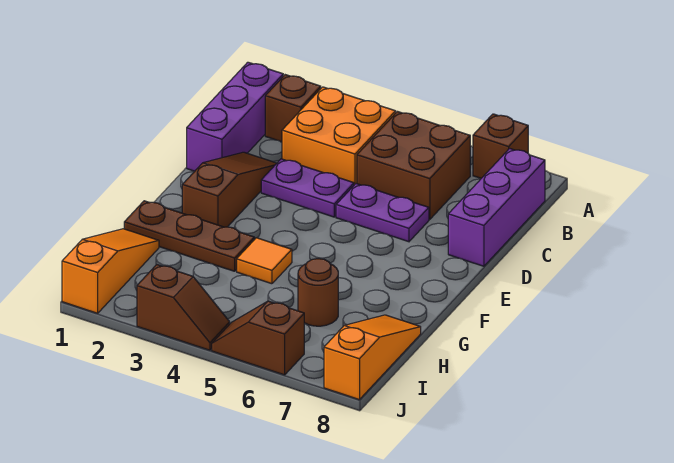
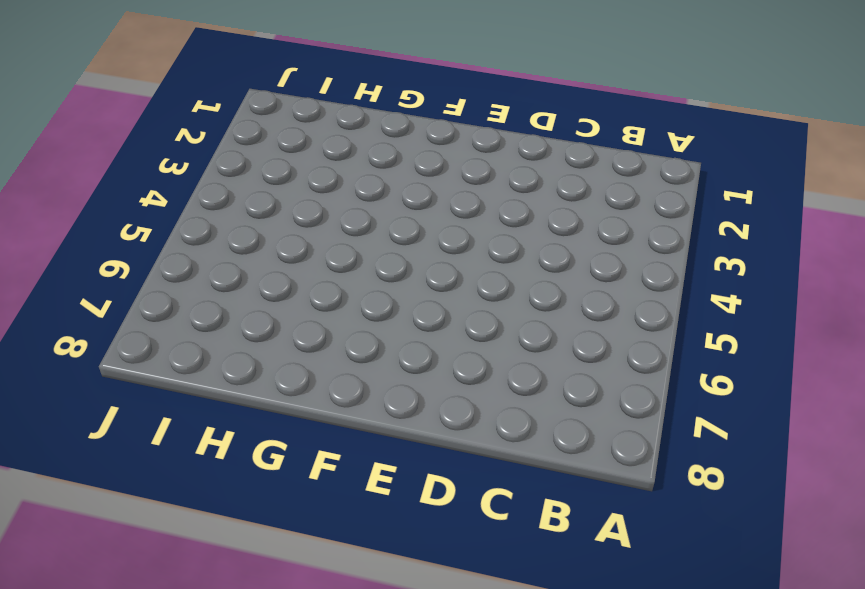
none -> brown 1x1 brick [473,114,528,178]
none -> purple 1x3 brick [187,62,283,171]
none -> brown 1x1 brick [265,75,321,142]

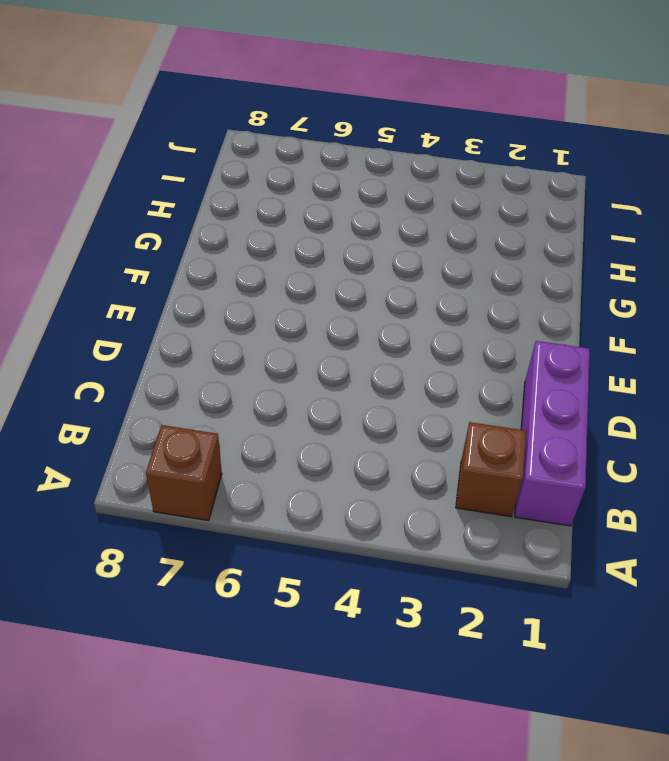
none -> orange 2x2 brick [282,87,396,185]
none -> brown 2x2 brick [357,112,470,220]
none -> purple 1x3 brick [448,148,545,266]

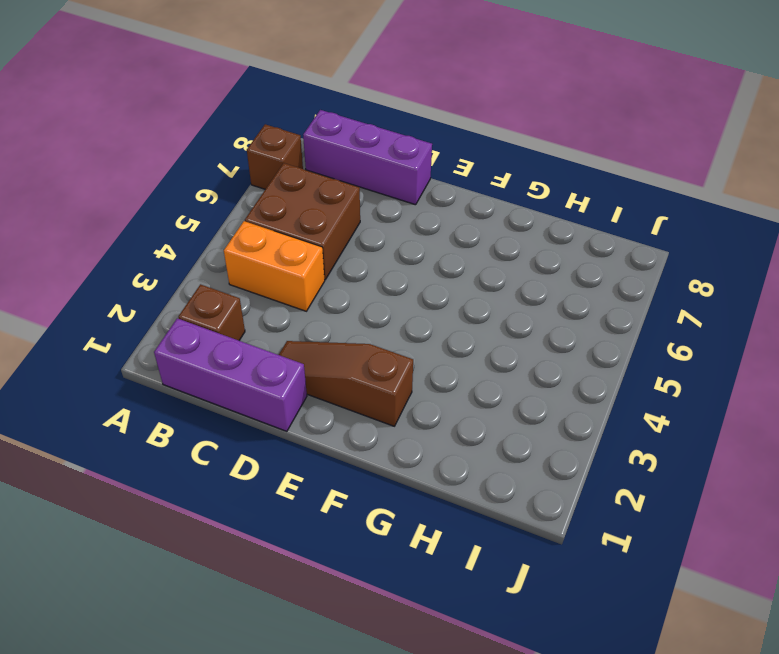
orange 1x2 brick [224,221,325,311] -> orange 2x2 brick [282,87,396,185]
none -> purple 1x2 plate [261,159,354,217]
none -> purple 1x2 plate [336,184,429,242]
none -> brown 1x3 plate [124,201,254,271]

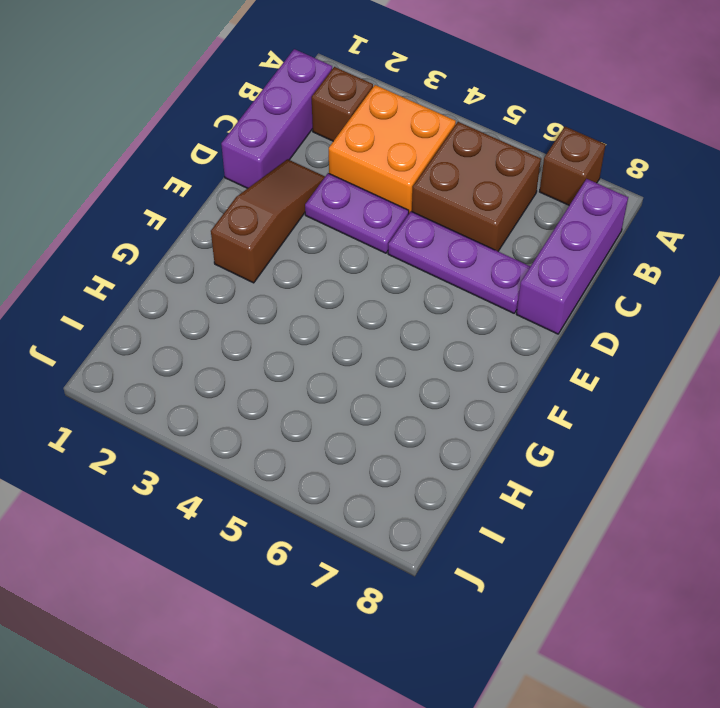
purple 1x3 plate [388,211,530,313] -> purple 1x2 plate [336,184,429,242]
none -> brown 1x3 plate [124,201,254,271]
none -> orange 1x1 tile [237,238,292,284]
none -> orange 1x3 slope [62,229,159,313]

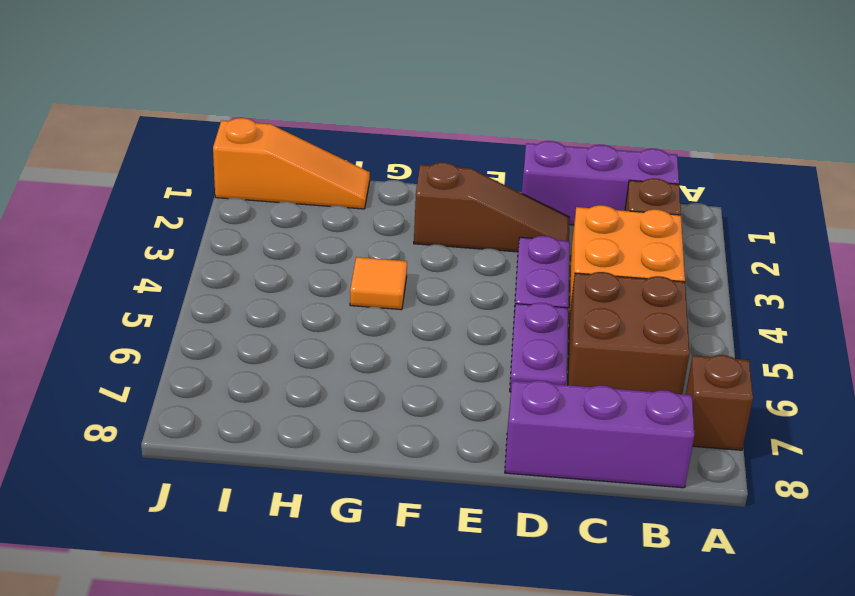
none -> brown 1x3 plate [124,201,254,271]
none -> brown 1x1 round brick [298,259,338,326]
none -> orange 1x3 slope [324,315,421,400]

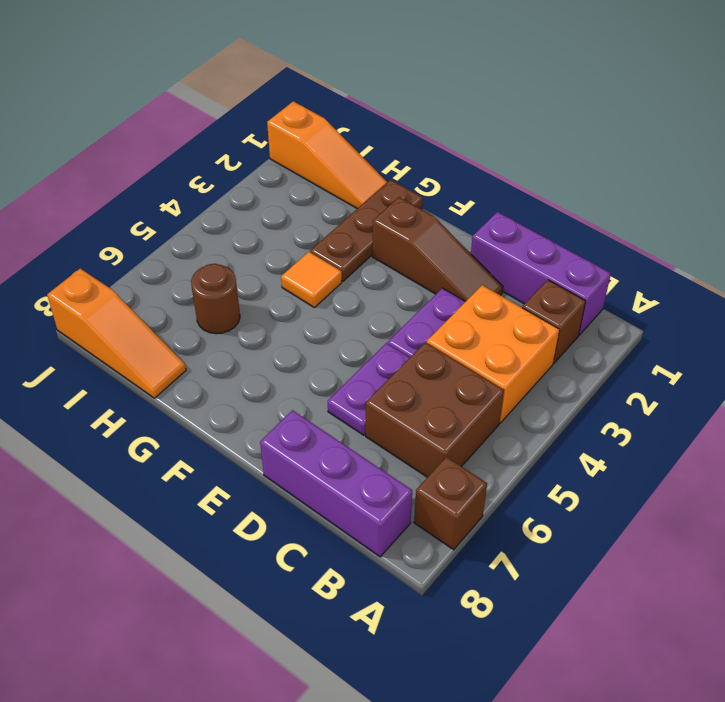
none -> brown 1x2 slope [137,265,230,350]
none -> brown 1x2 slope [212,301,304,375]

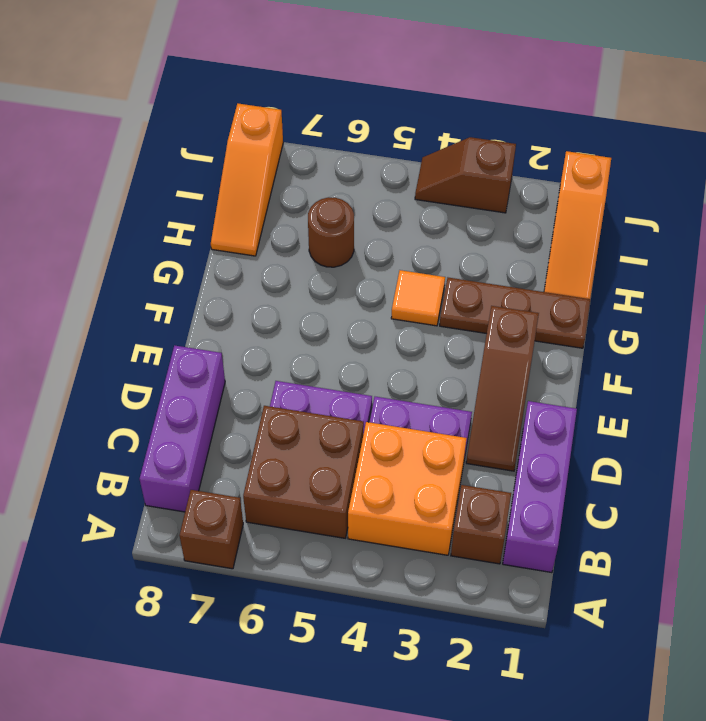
none -> brown 1x2 slope [212,301,304,375]

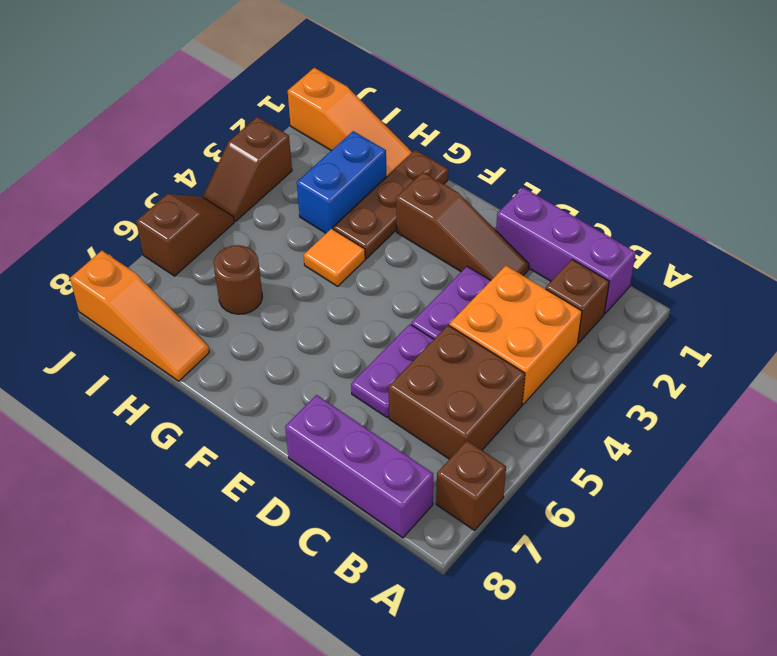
blue 1x2 brick [297,131,387,233] -> none

